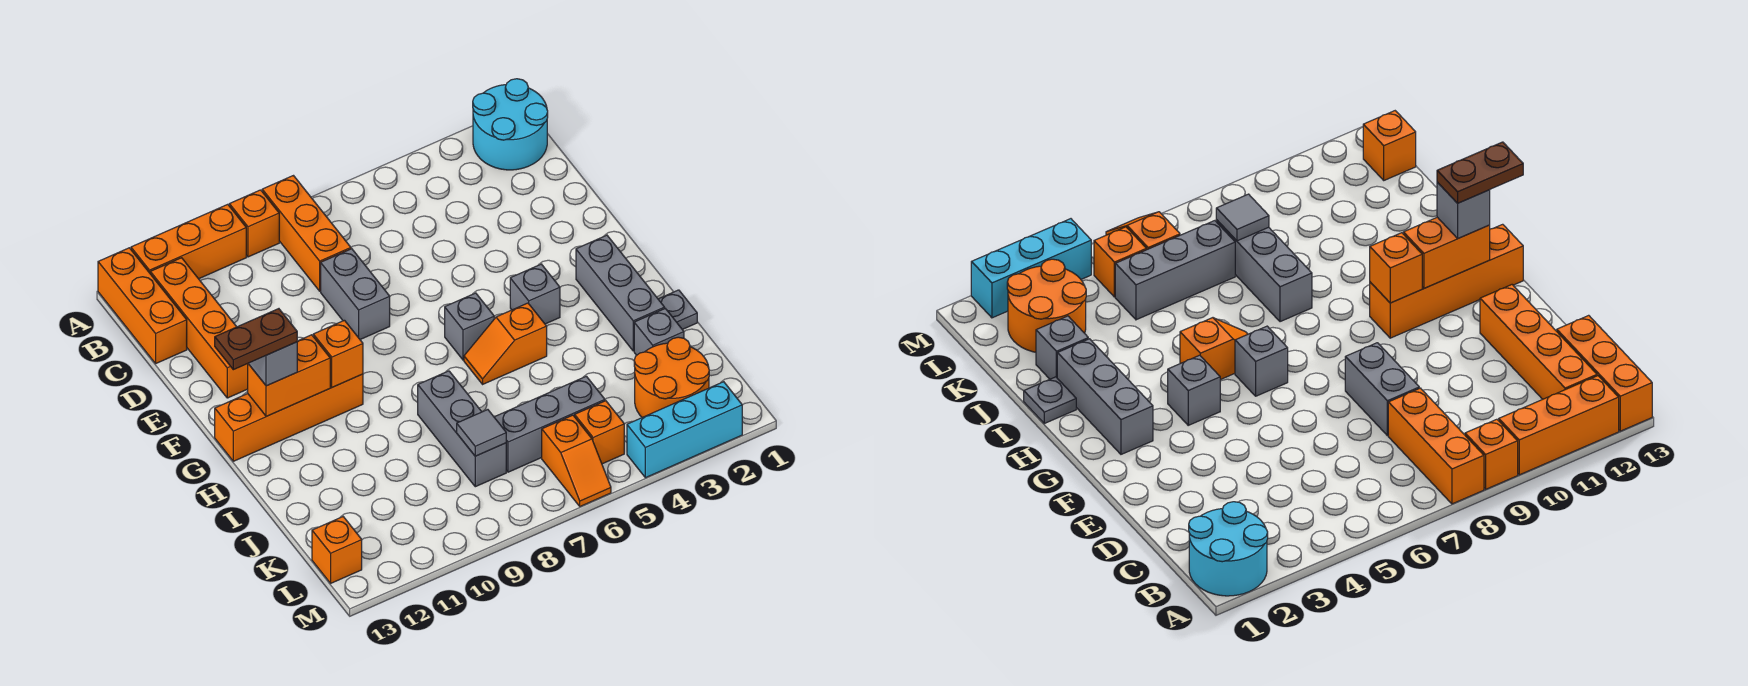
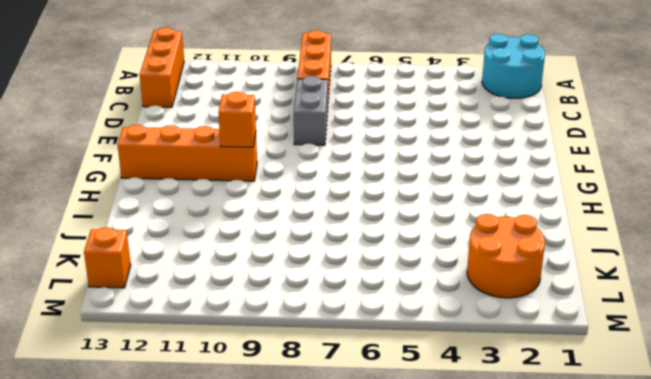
none -> orange 1x1 brick [229,190,279,257]
none -> orange 1x3 brick [131,204,246,279]
none -> orange 1x4 brick [150,258,248,398]

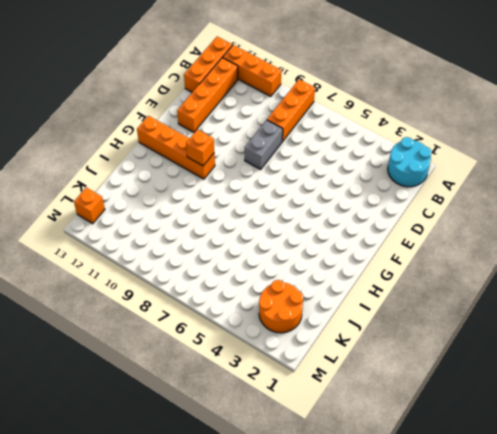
none -> orange 1x1 brick [229,190,279,257]
none -> grey 1x3 brick [576,235,665,351]
none -> grey 1x1 brick [510,264,560,324]

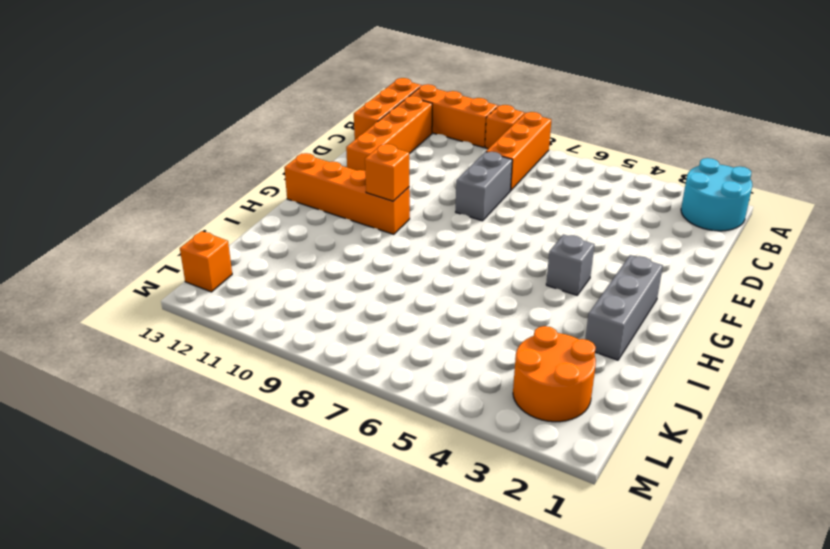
none -> grey 1x1 brick [445,293,494,360]
none -> orange 1x2 slope [464,303,547,384]
none -> grey 1x1 plate [658,290,697,330]

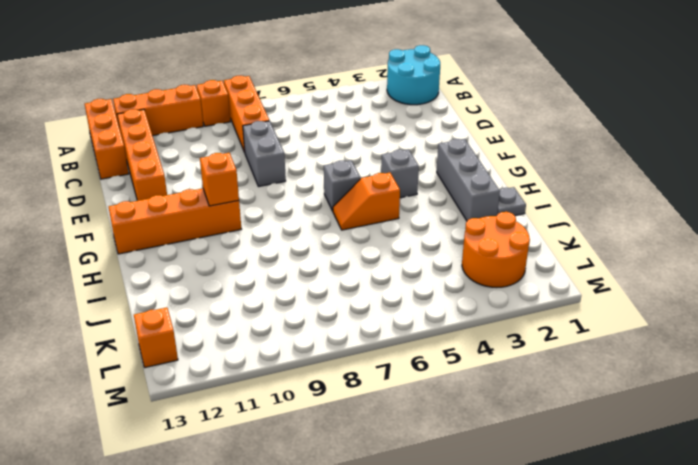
none -> grey 1x3 brick [418,371,506,487]
none -> grey 1x1 brick [634,309,684,355]
none -> grey 1x3 brick [494,376,605,472]

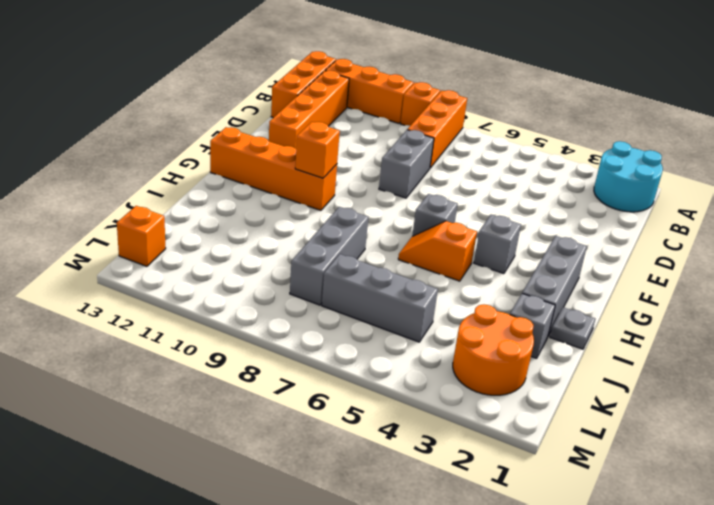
none -> orange 1x1 brick [575,401,624,464]
none -> orange 1x2 slope [542,415,611,506]
none -> cyan 1x3 brick [627,382,742,478]

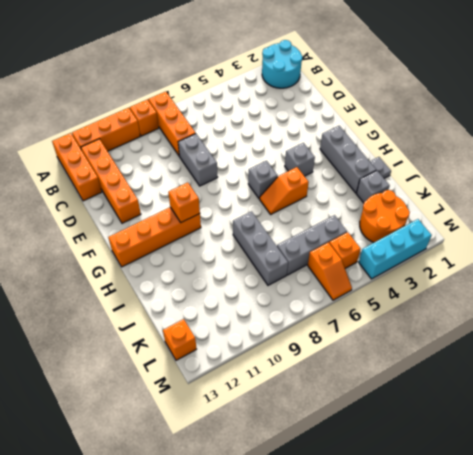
none -> orange 1x2 brick [248,335,330,416]
none -> grey 1x1 tile [457,410,506,456]
none -> grey 1x1 brick [248,342,297,386]

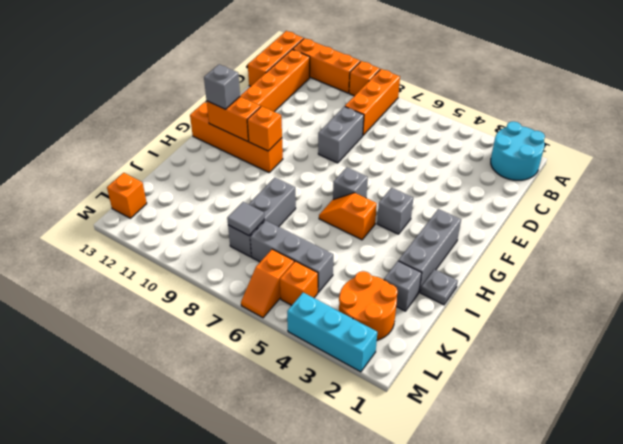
none -> brown 1x2 plate [215,309,297,370]

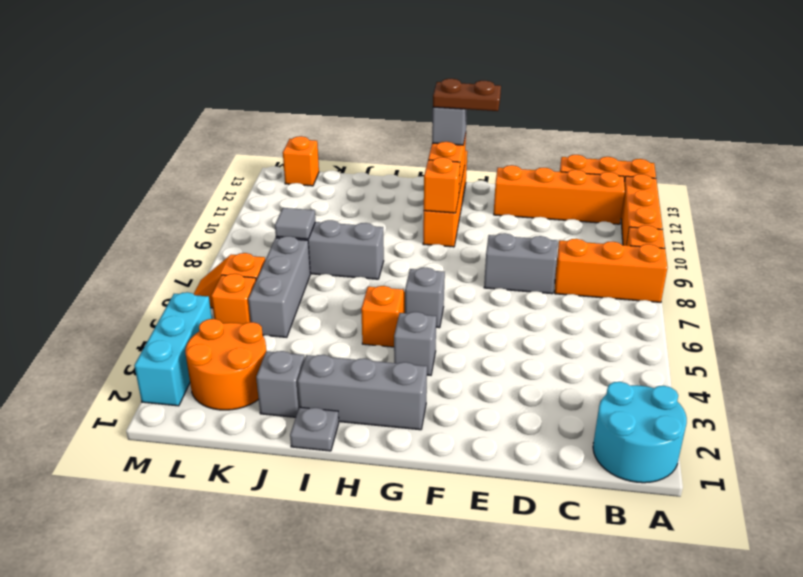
brown 1x2 plate [433,79,501,111] -> brown 1x2 plate turned to [215,309,297,370]

